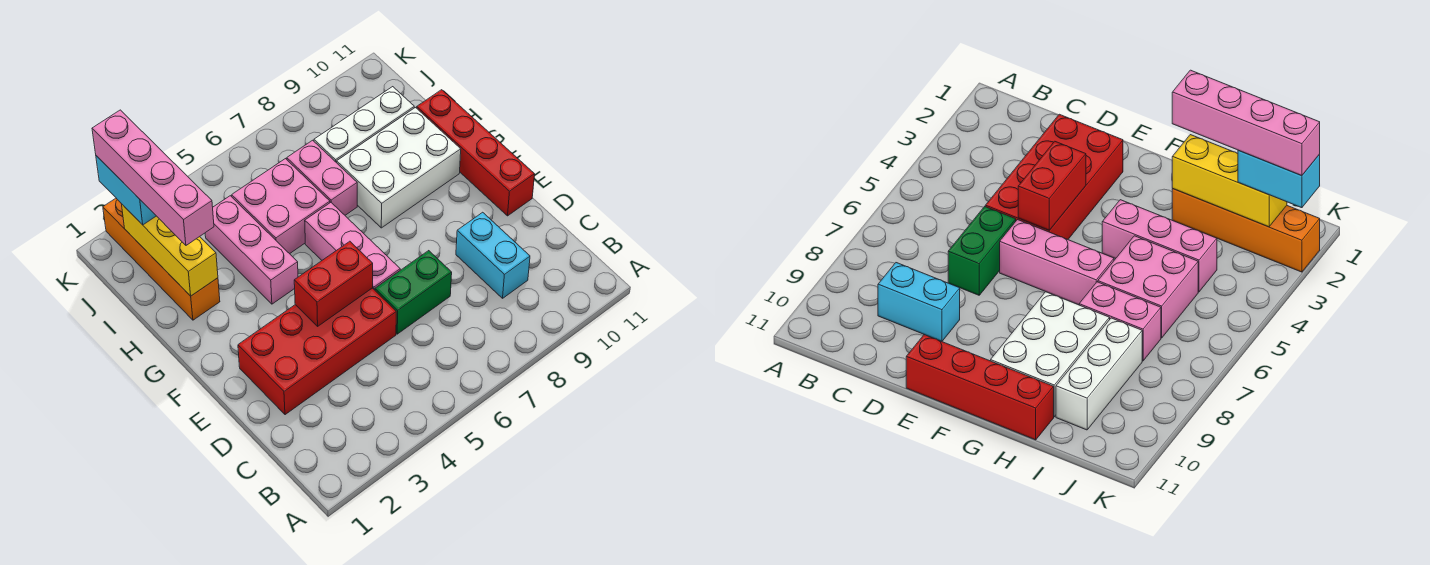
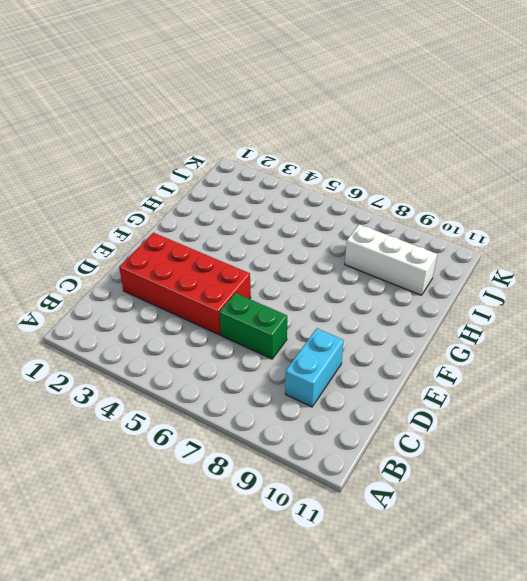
none -> pink 1x3 brick [305,203,400,290]
none -> red 1x4 brick [417,90,535,216]
none -> pink 1x3 brick [205,196,298,304]

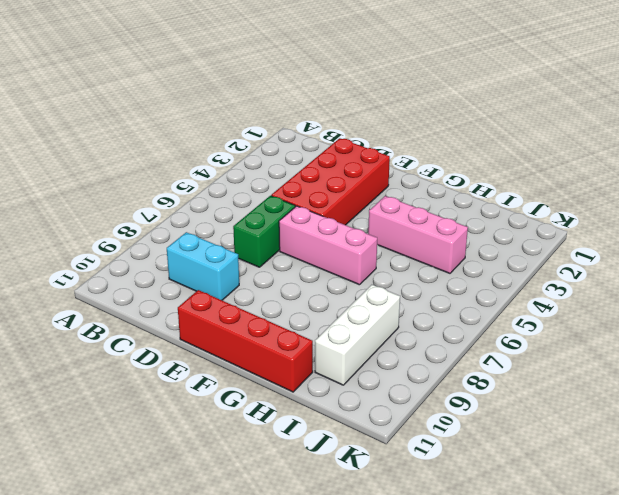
none -> white 2x3 brick [337,108,461,228]
none -> orange 1x4 brick [103,198,220,320]
none -> pink 2x2 brick [232,159,330,254]

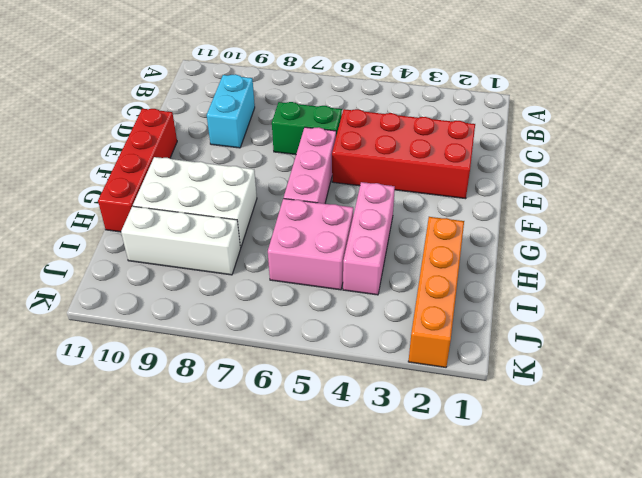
none -> pink 1x2 brick [287,140,357,215]
none -> red 1x2 brick [294,241,373,326]
none -> yellow 1x3 brick [122,205,218,296]

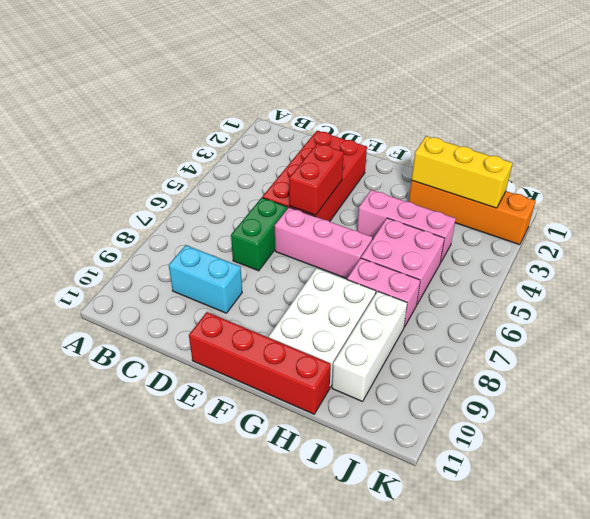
none -> cyan 1x2 brick [96,156,156,225]
none -> pink 1x4 brick [92,110,214,245]

